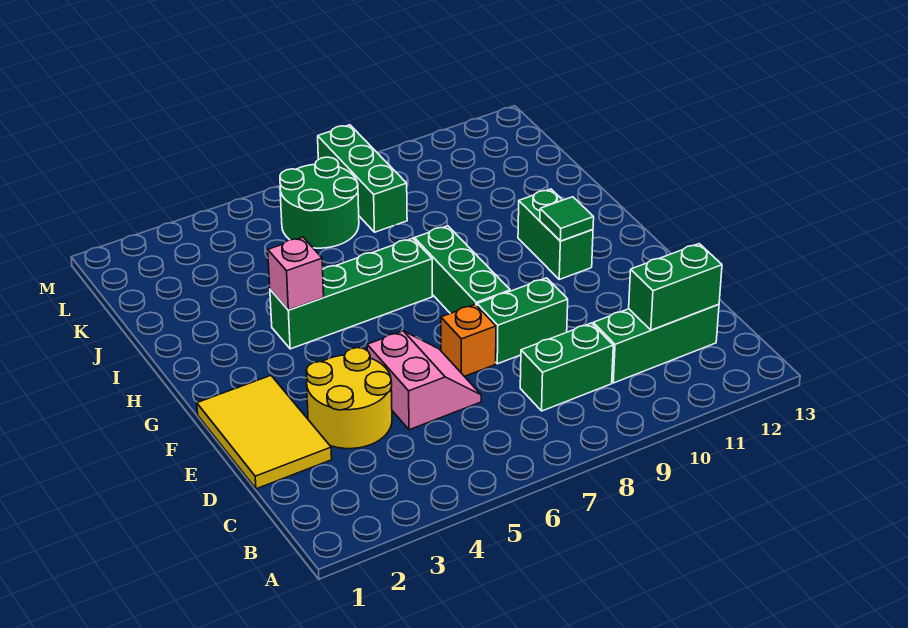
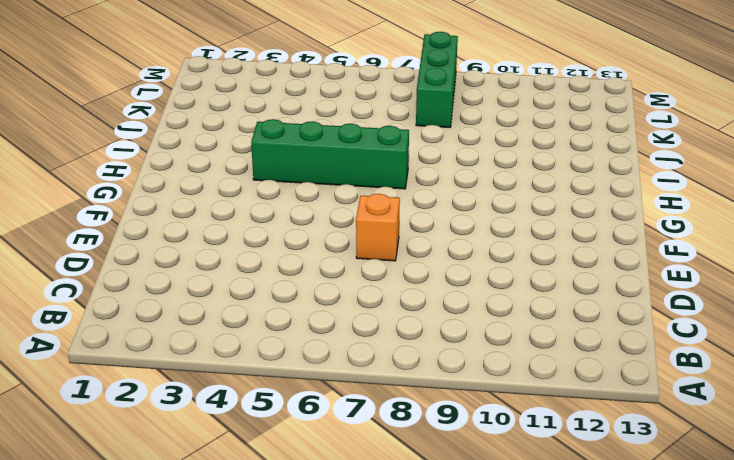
none -> green 1x2 brick [520,323,613,411]
none -> green 1x3 brick [593,304,719,383]
none -> yellow 2x3 tile [197,376,332,489]

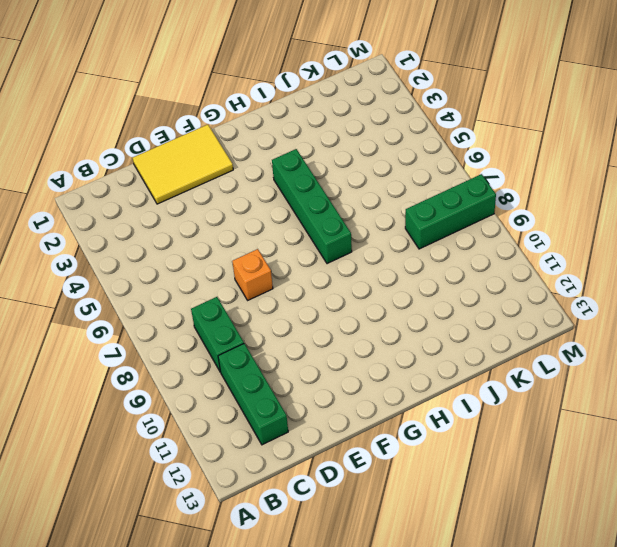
none -> yellow 2x2 round brick [306,348,392,449]
none -> pink 2x2 slope [367,331,481,430]
none -> green 1x2 brick [477,278,568,364]

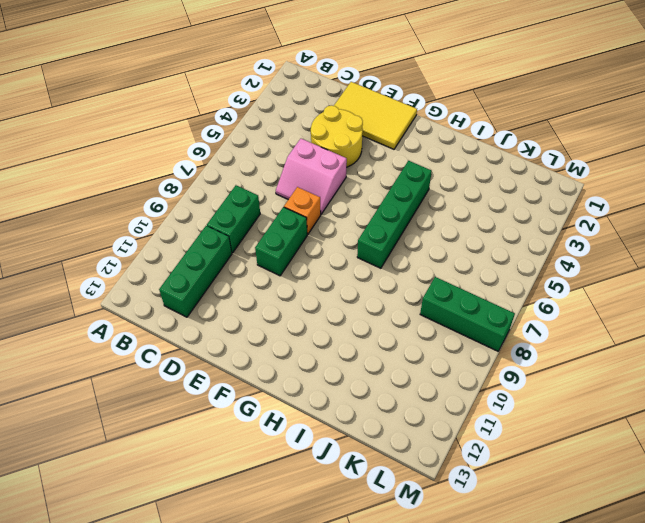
none -> green 1x3 brick [414,226,510,313]
none -> green 1x2 brick [518,189,593,279]
none -> green 2x2 round brick [280,157,359,248]

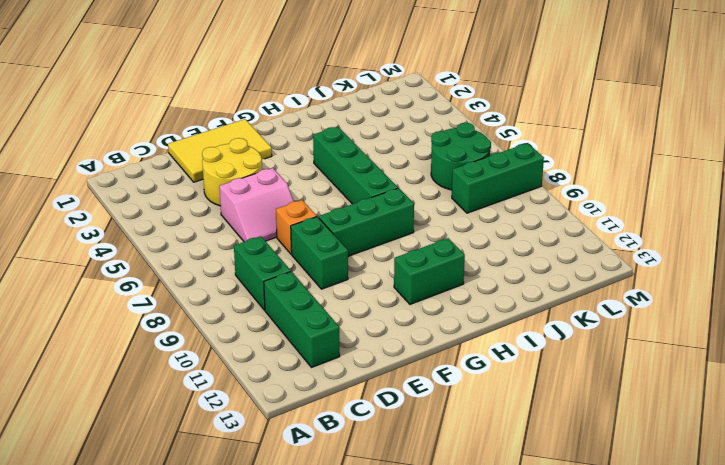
none -> green 1x2 brick [629,244,722,330]
none -> green 1x1 tile [540,197,594,241]
none -> pink 1x1 brick [268,237,324,310]

